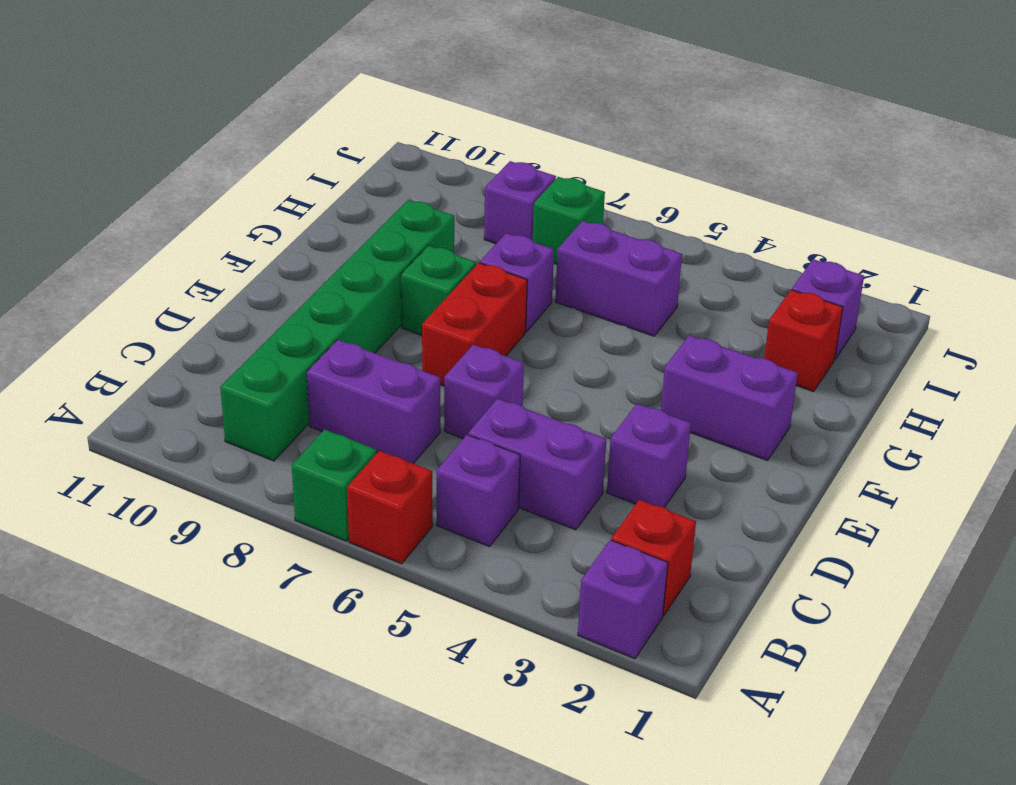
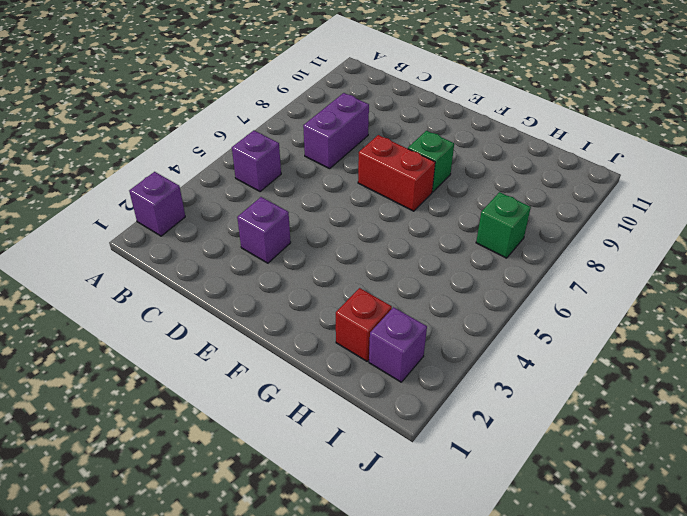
none -> red 1x1 brick [347,451,433,564]
none -> green 1x1 brick [292,429,377,541]
none -> red 1x1 brick [611,500,696,616]

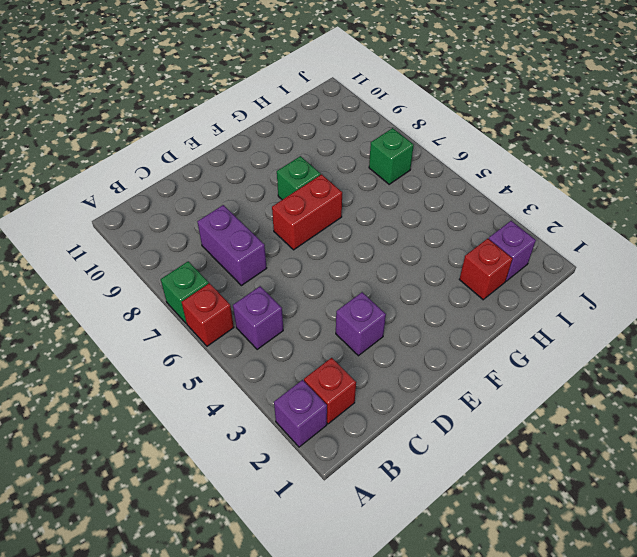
none -> green 1x6 brick [220,200,454,461]
none -> purple 1x2 brick [468,399,606,530]
none -> purple 1x1 brick [444,345,524,438]

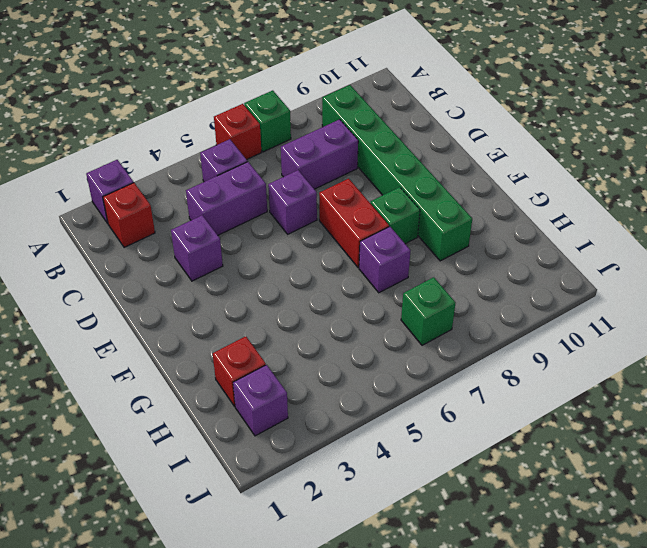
none -> purple 1x2 brick [661,335,798,460]
none -> purple 1x2 brick [555,221,682,336]
none -> purple 1x1 brick [484,161,556,244]

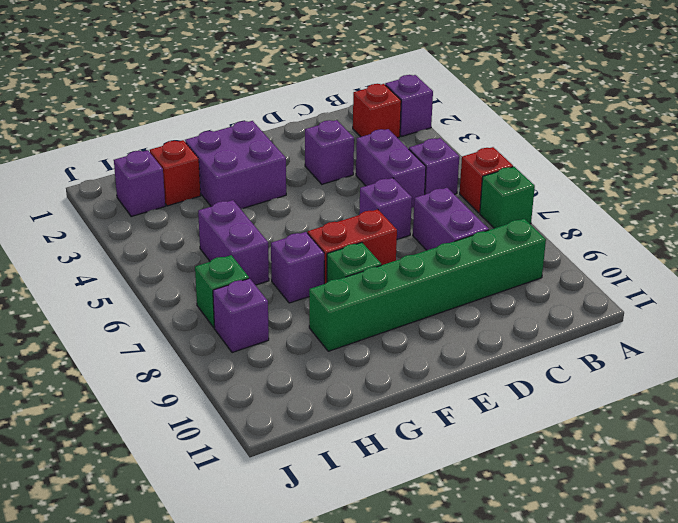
purple 2x2 brick [185,121,286,209] -> purple 1x2 brick [661,335,798,460]

